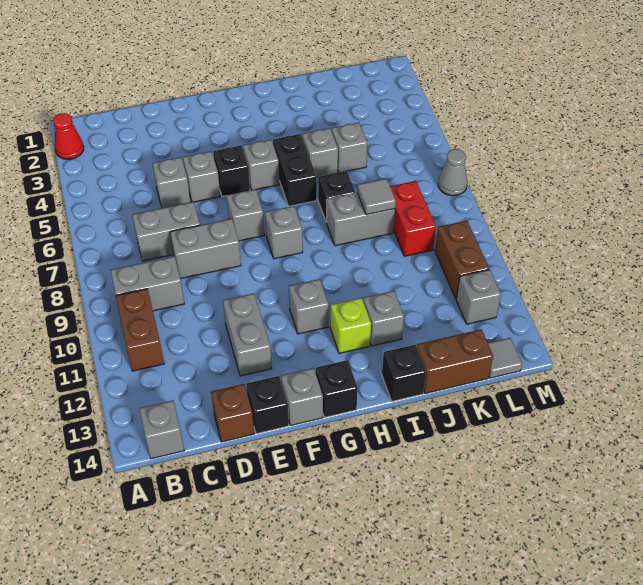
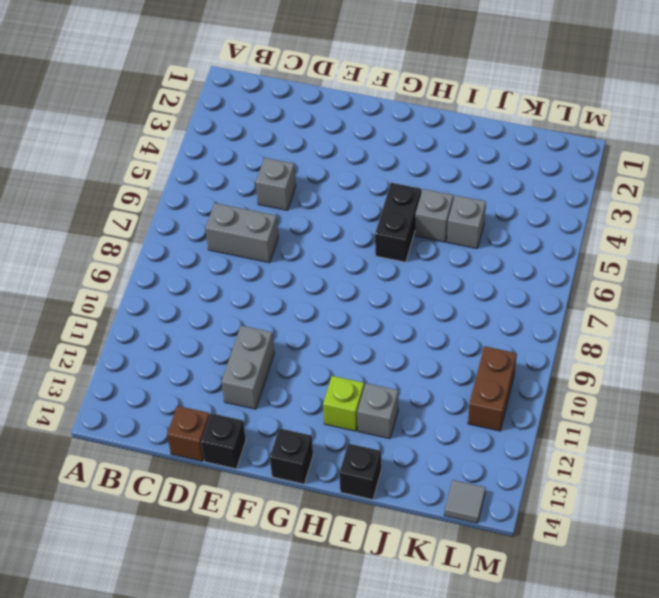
none -> red 1x1 cone [53,113,84,159]
none -> grey 1x2 brick [111,256,184,311]
none -> brown 1x2 brick [116,289,164,371]
none -> grey 1x1 brick [139,400,184,459]

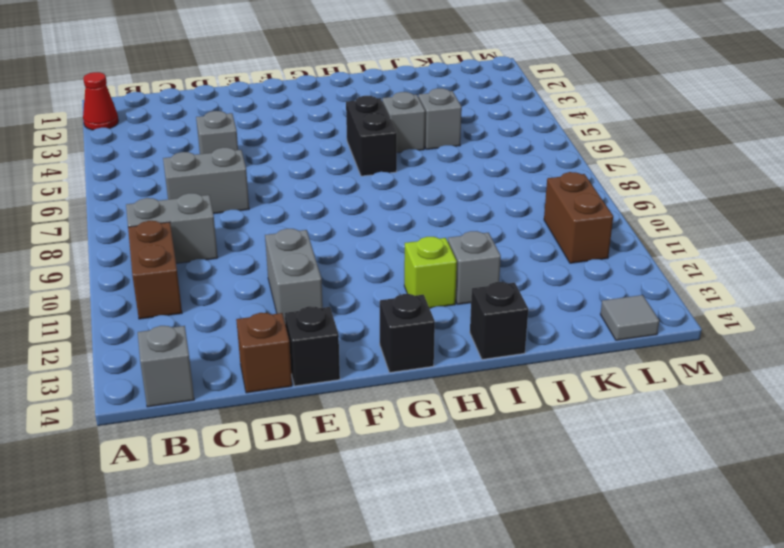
none -> grey 1x2 brick [170,219,241,279]
none -> grey 1x1 brick [183,151,220,202]
none -> black 1x1 brick [213,145,250,196]
none -> grey 1x1 brick [227,189,264,241]

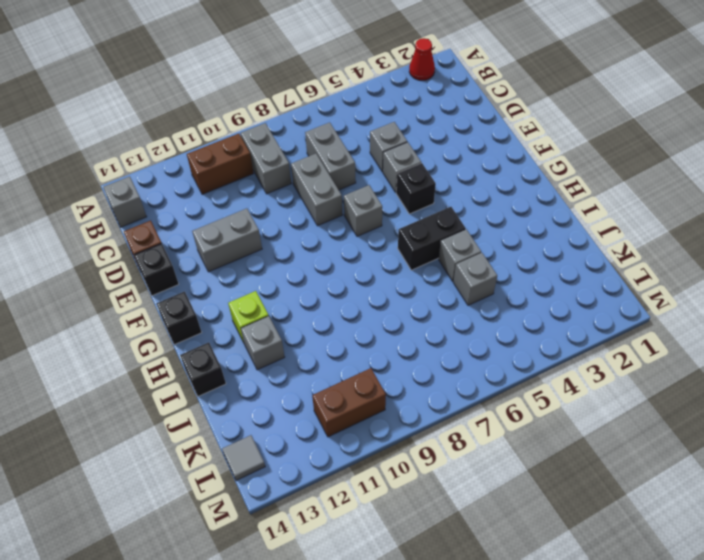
none -> grey 1x1 brick [281,368,323,425]
none -> grey 1x1 brick [243,140,280,190]
none -> grey 1x1 brick [265,206,303,259]
none -> grey 1x1 brick [289,279,329,334]

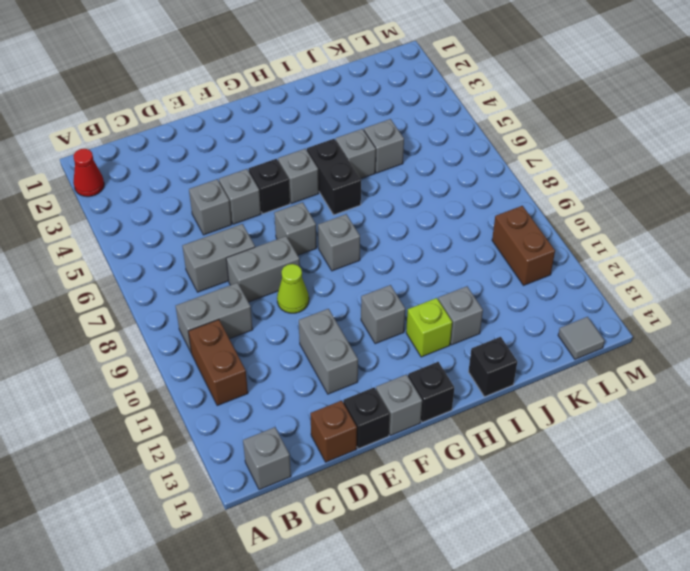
lime 1x1 cone [277,264,309,313] -> none
none -> black 1x1 brick [318,171,355,222]
none -> grey 1x2 brick [326,193,395,246]
none -> brown 1x2 brick [417,329,493,394]
none -> red 1x2 brick [390,181,436,256]

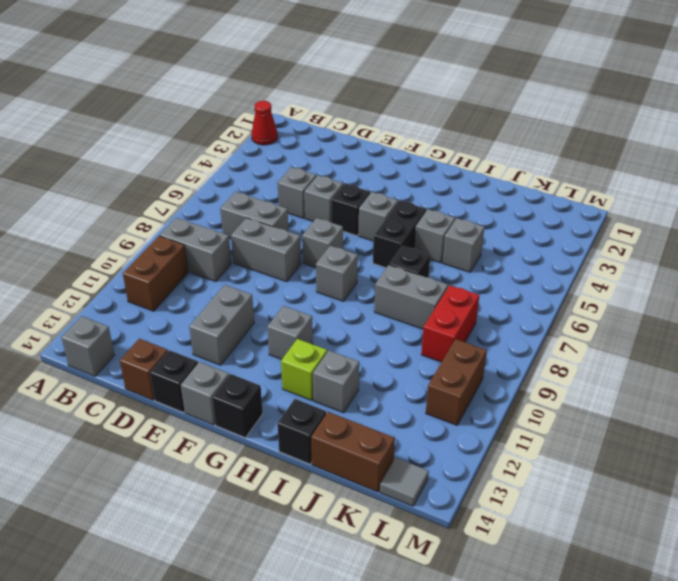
none -> grey 1x1 brick [456,270,501,324]
none -> grey 1x1 cone [438,149,467,196]
none -> grey 1x1 tile [357,179,396,215]

